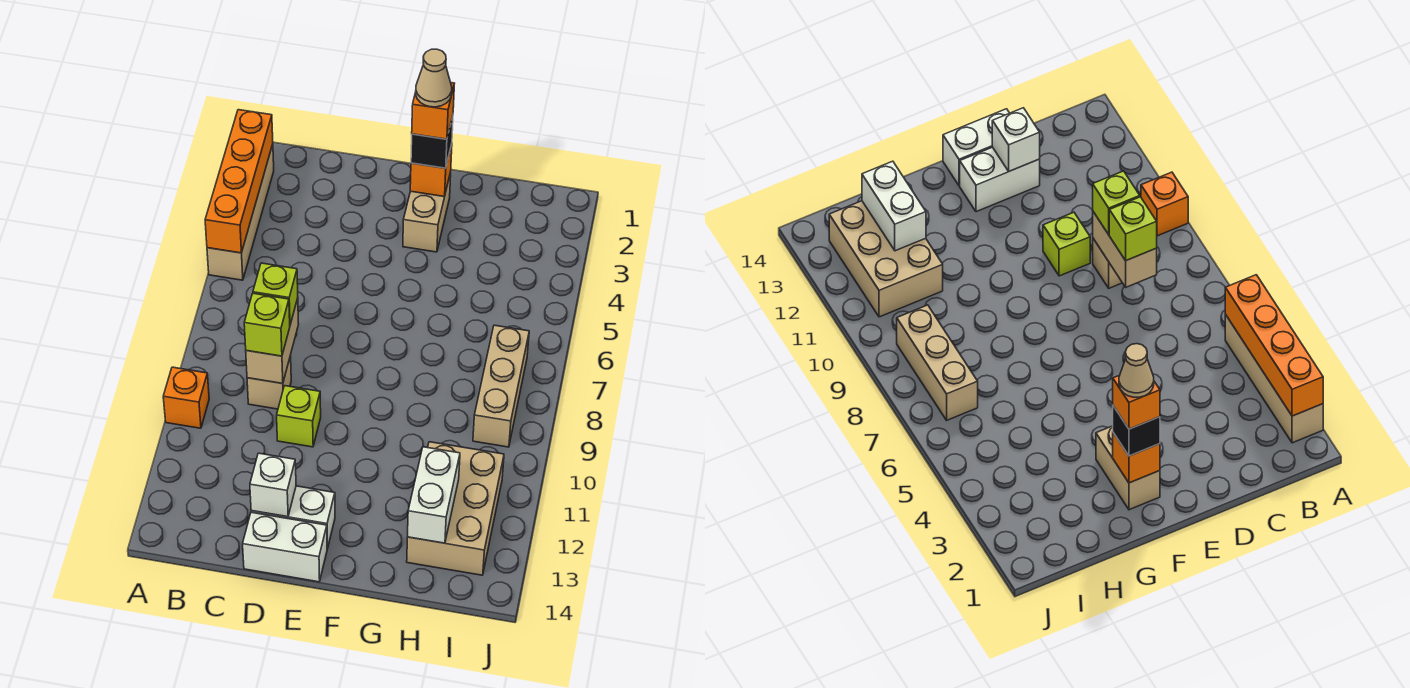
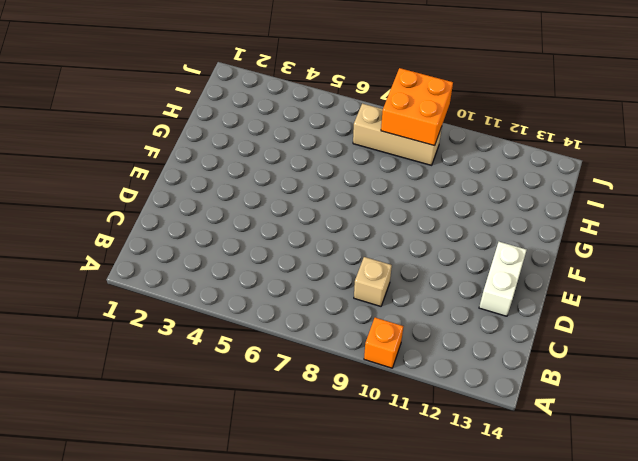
orange 2x2 brick [381,68,453,146] -> none
none -> tan 1x4 brick [207,144,274,280]
none -> lime 1x1 brick [277,386,321,447]
none -> white 1x2 brick [243,512,327,582]

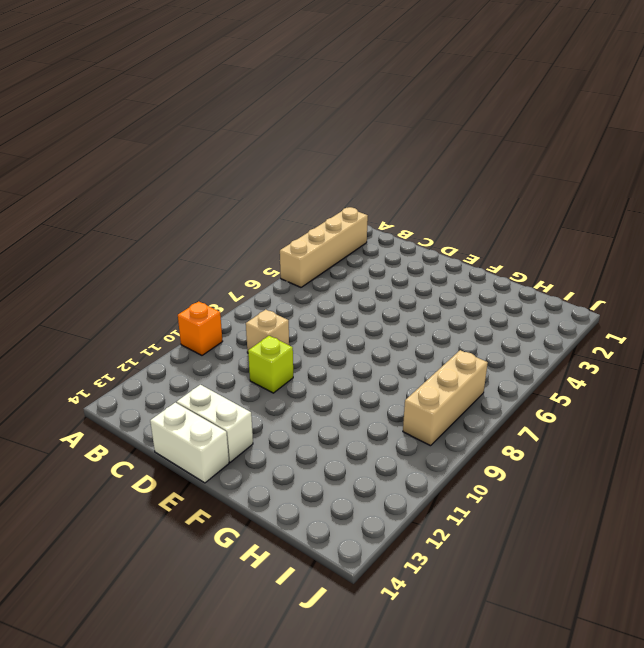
none -> tan 1x2 brick [403,172,451,252]
none -> tan 2x3 brick [407,442,504,575]
none -> orange 1x4 brick [205,110,273,253]

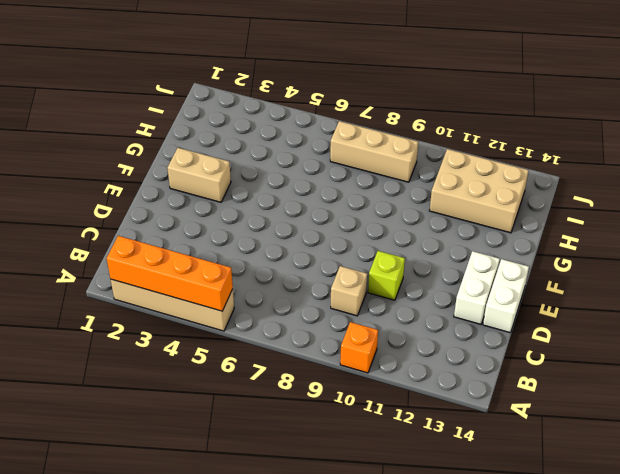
none -> tan 1x2 brick [246,298,299,384]
none -> white 1x1 brick [250,453,296,517]
none -> orange 1x1 brick [410,144,452,197]

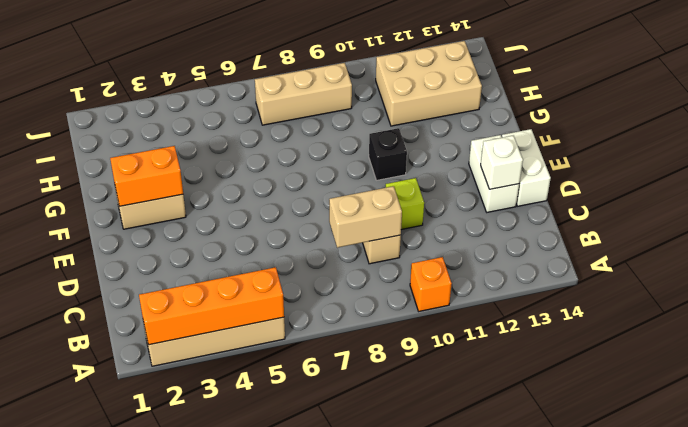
orange 1x2 brick [110,146,183,206] -> orange 1x1 brick [410,144,452,197]
black 1x1 brick [369,128,407,180] -> black 1x1 brick moved to [411,116,453,168]
none -> white 1x2 brick [408,447,460,543]
none -> lime 1x1 brick [253,263,298,324]
none -> lime 1x1 brick [244,293,290,356]

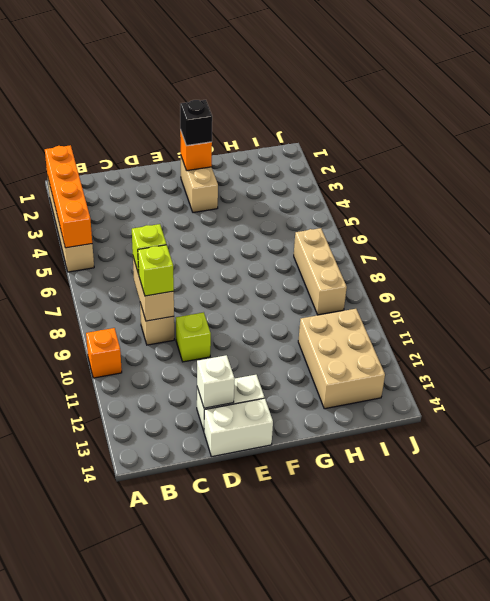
none -> white 1x2 brick [408,447,460,543]
none -> orange 1x1 brick [412,83,455,139]
none -> tan 1x1 cone [416,49,452,107]

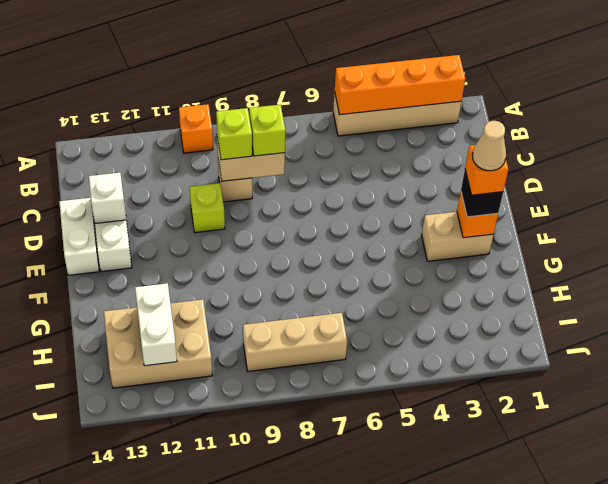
white 1x2 brick [135,283,177,366] -> white 1x2 brick turned to [408,447,460,543]

